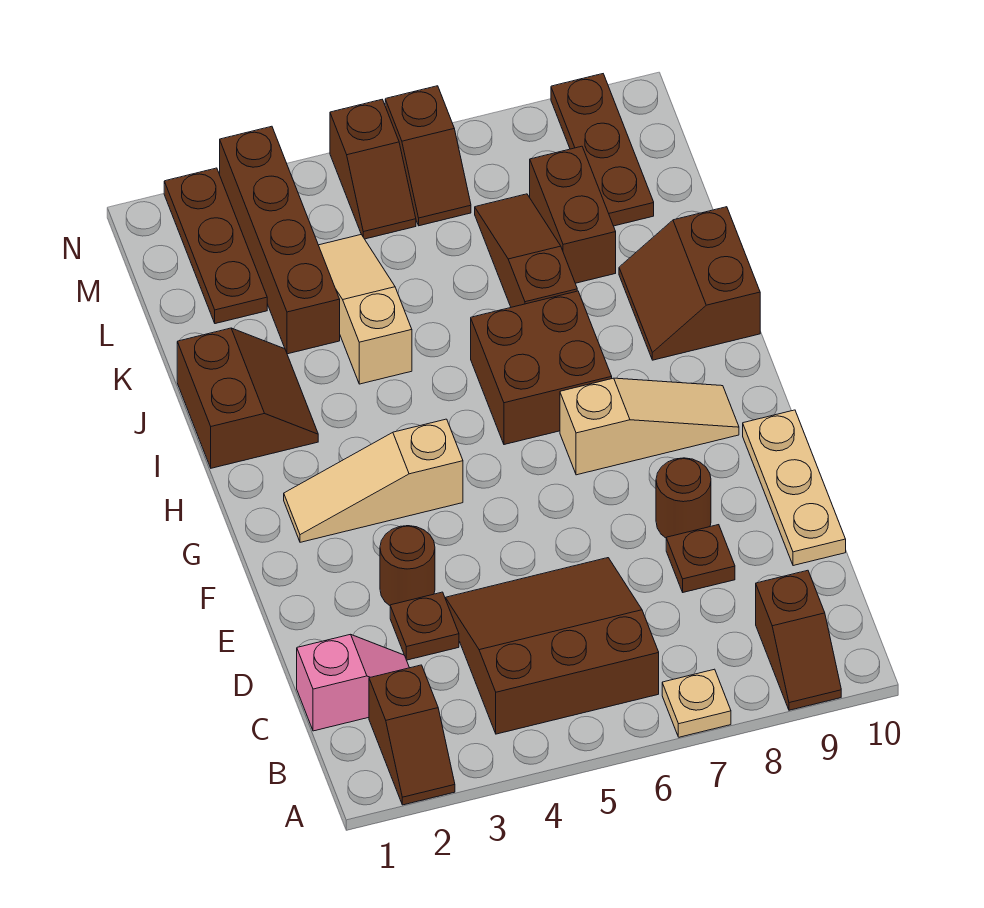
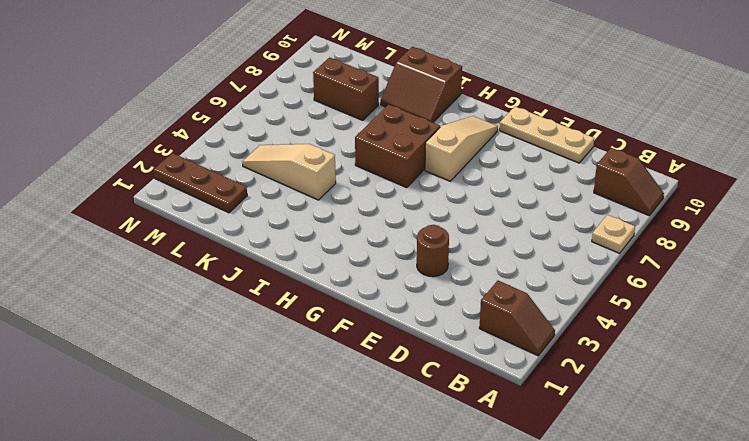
none -> brown 3x3 slope [445,558,659,734]
none -> pink 1x2 slope [297,634,409,731]
none -> brown 1x1 plate [390,592,459,660]

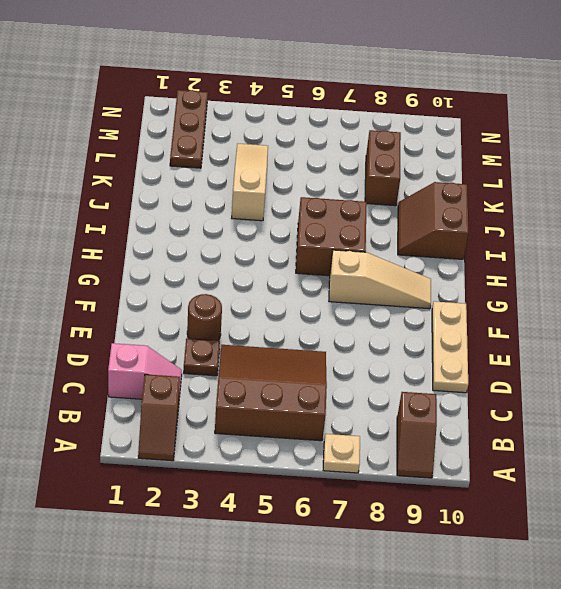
none -> brown 1x1 plate [666,525,735,592]
none -> brown 1x1 round brick [656,458,711,538]
none -> tan 1x3 slope [284,419,463,542]

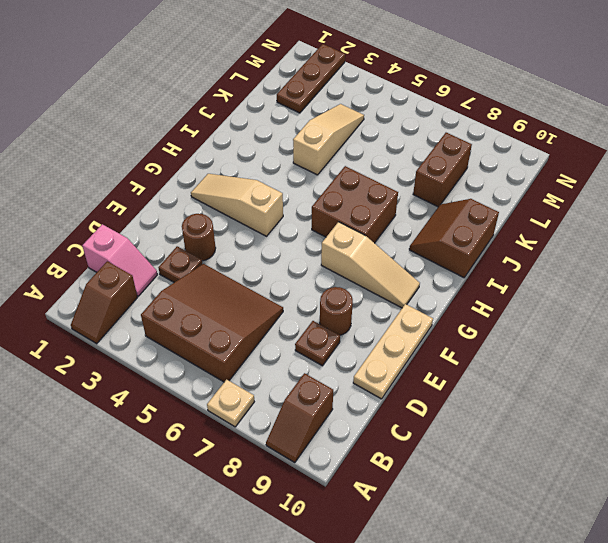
none -> brown 2x2 slope [177,328,318,468]
none -> brown 1x3 slope [475,194,577,307]
none -> brown 1x4 brick [220,126,340,354]

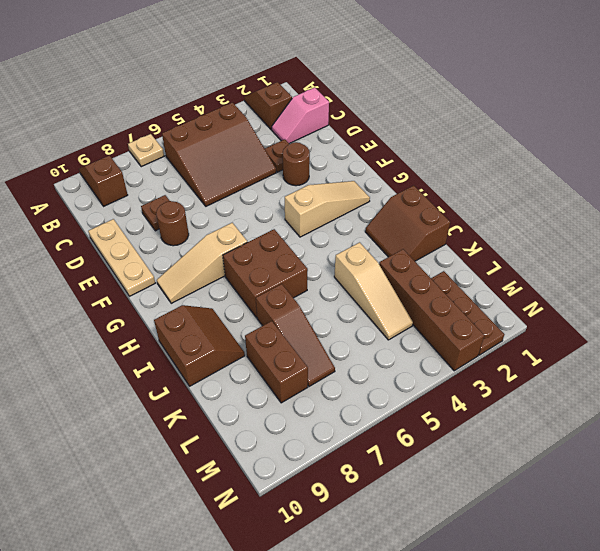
none -> brown 1x3 plate [551,74,654,226]
none -> brown 1x2 slope [330,100,416,239]
none -> brown 1x2 slope [385,86,471,226]

